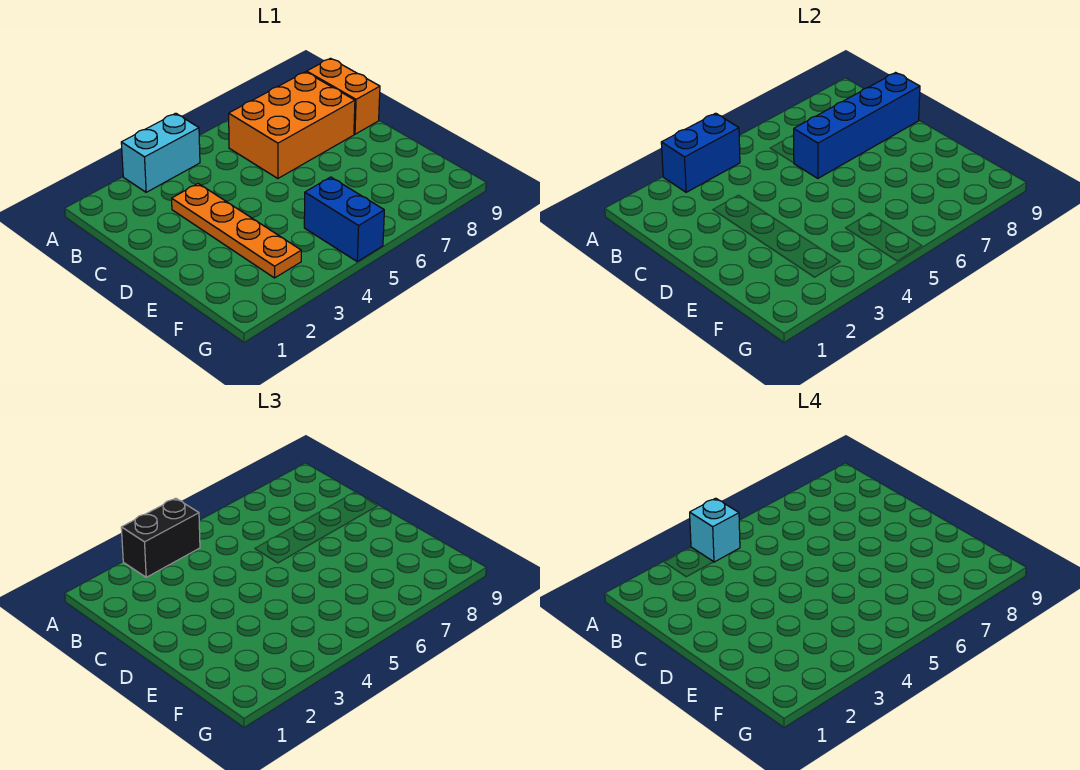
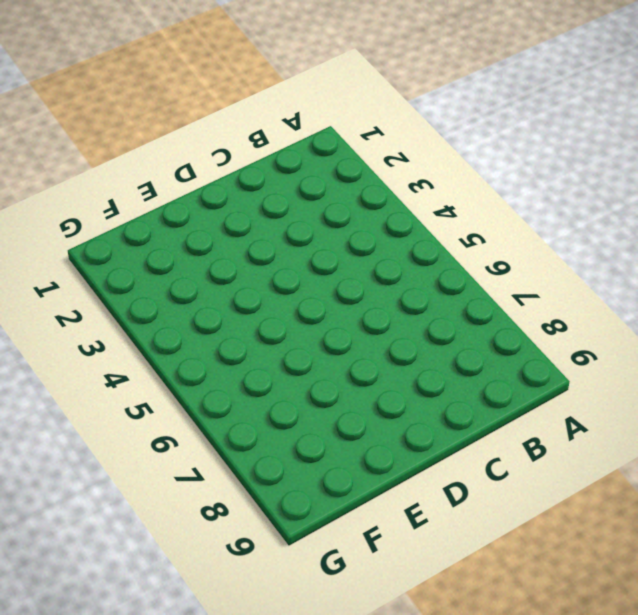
none -> cyan 1x2 brick [121,113,200,192]
none -> orange 2x3 brick [229,72,355,178]

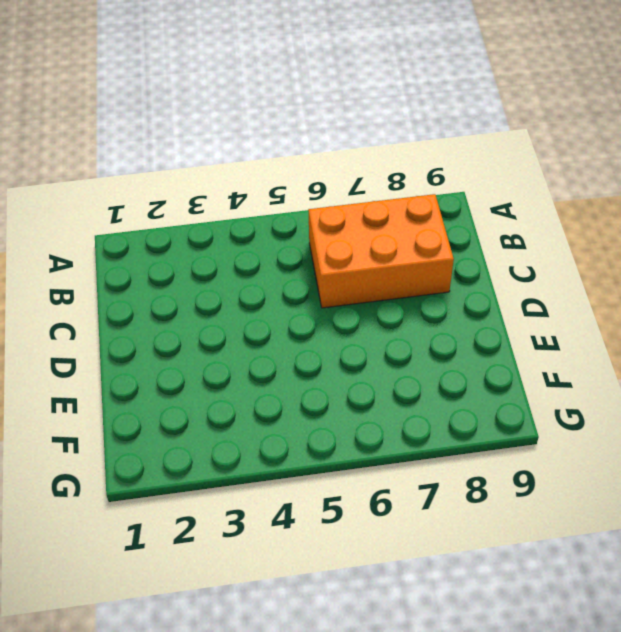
none -> cyan 1x2 brick [121,113,200,192]
none -> orange 1x2 brick [307,58,380,134]

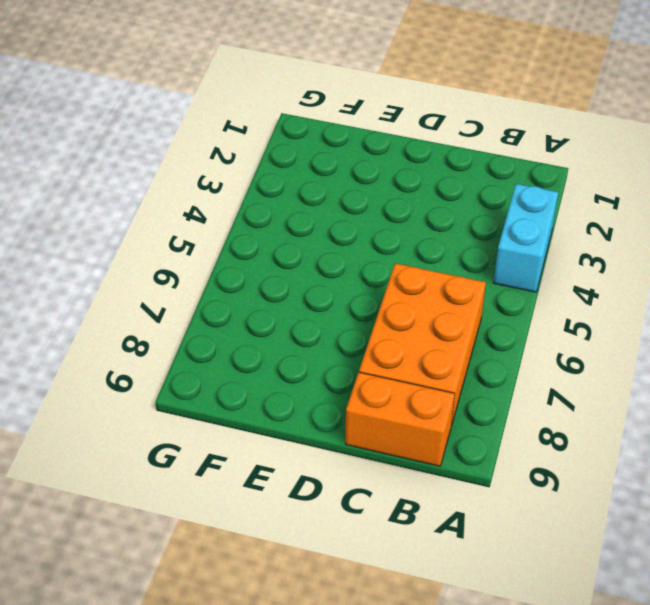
none -> orange 1x4 plate [172,184,301,278]
none -> blue 1x2 brick [304,177,384,262]

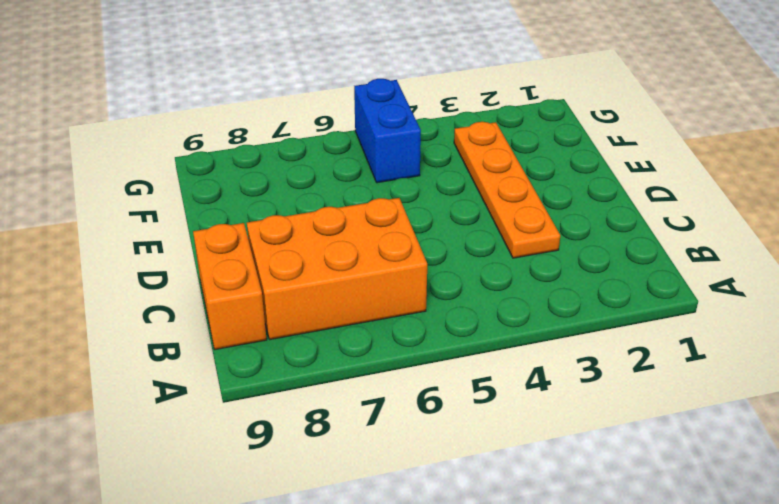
none -> cyan 1x2 brick [121,113,200,192]
none -> blue 1x2 brick [661,113,740,192]

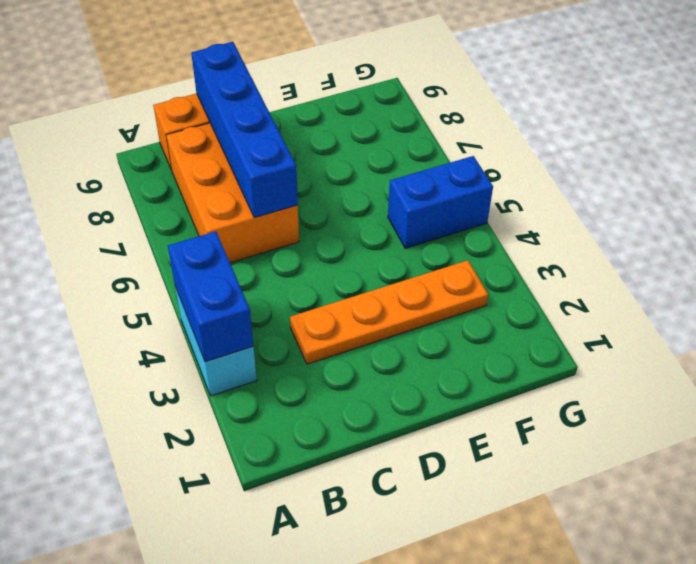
none -> black 1x2 brick [121,498,200,577]
none -> cyan 1x1 brick [690,498,740,562]

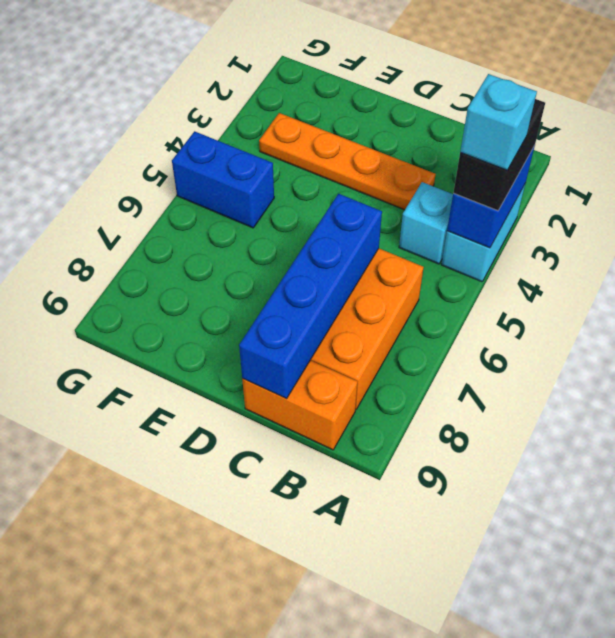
cyan 1x1 brick [399,182,453,264] -> none

